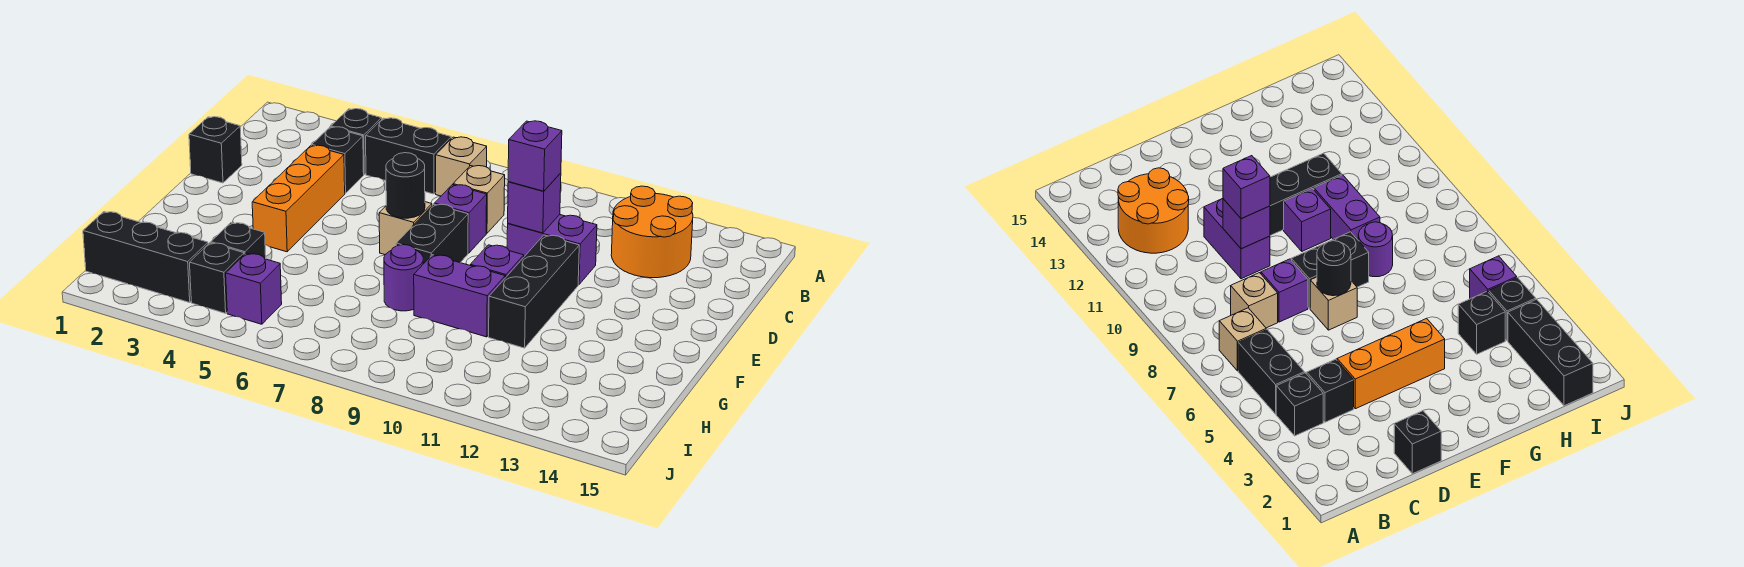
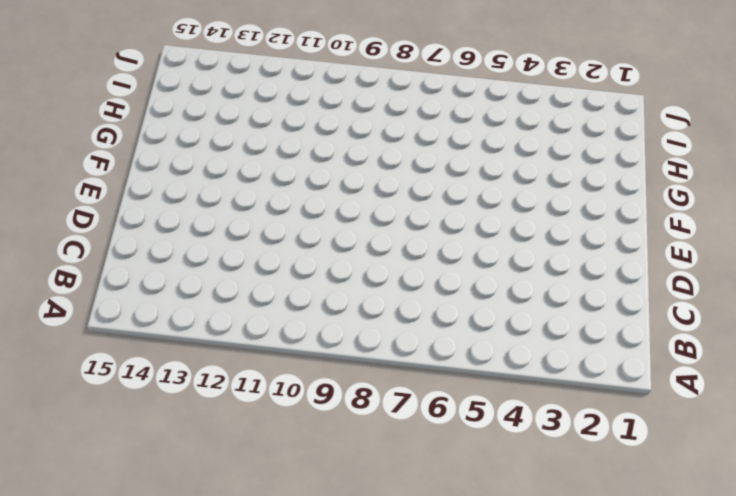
none -> black 1x1 brick [331,109,382,174]
none -> black 1x2 brick [366,118,451,194]
none -> tan 1x1 brick [436,137,487,196]

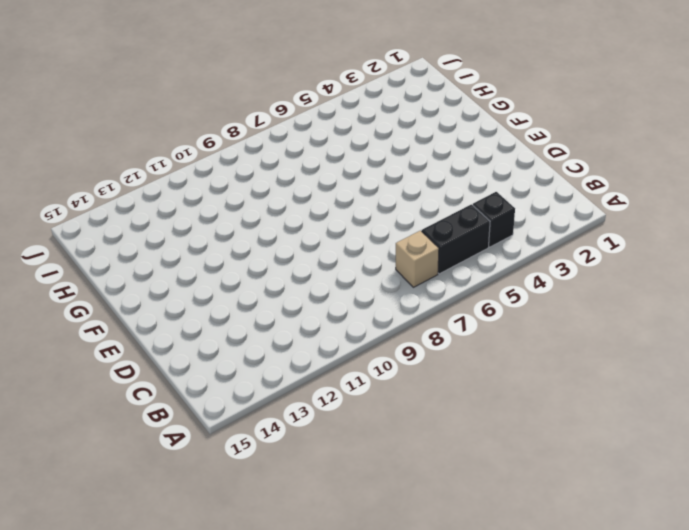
none -> orange 2x2 round brick [611,186,693,278]
none -> black 1x1 brick [312,127,364,193]
none -> tan 1x1 brick [453,166,505,233]

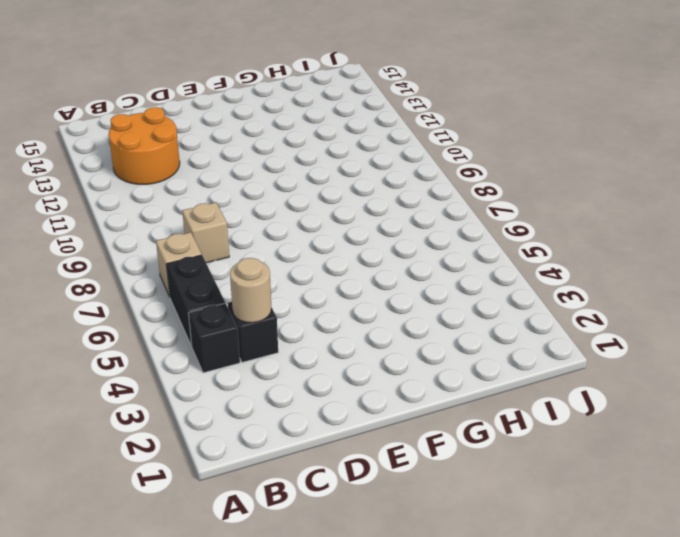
tan 1x1 round brick [230,258,271,323] -> none
none -> black 1x1 brick [189,117,242,183]
none -> orange 1x3 brick [252,145,345,252]
none -> purple 1x1 brick [434,185,487,253]

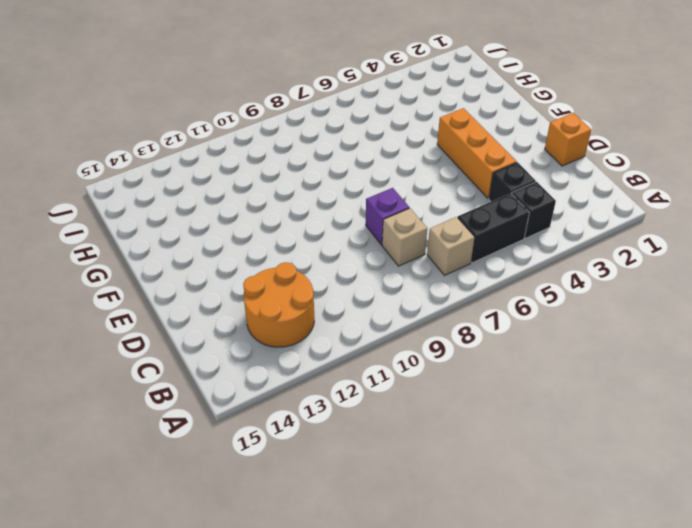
orange 1x1 brick [545,113,591,166] -> black 1x1 brick [189,117,242,183]
none -> purple 1x2 brick [507,215,597,285]
none -> tan 1x1 brick [379,202,432,255]
none -> black 1x2 brick [396,204,468,264]

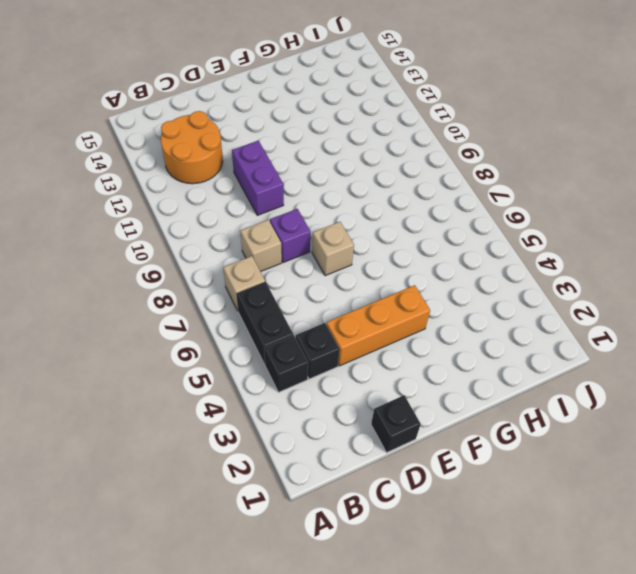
none -> black 1x2 brick [396,204,468,264]
none -> black 1x3 brick [489,235,579,348]
none -> purple 1x1 brick [470,245,524,278]

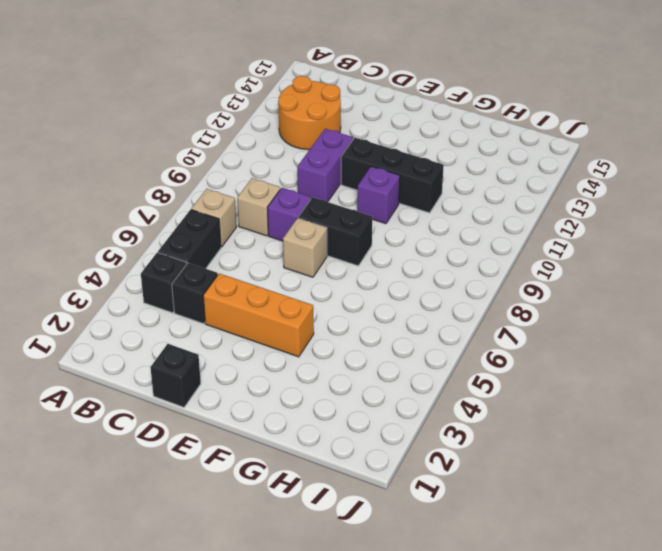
none -> purple 1x1 round brick [384,245,423,311]
none -> purple 1x2 brick [414,255,505,337]
none -> black 1x1 brick [211,223,266,259]

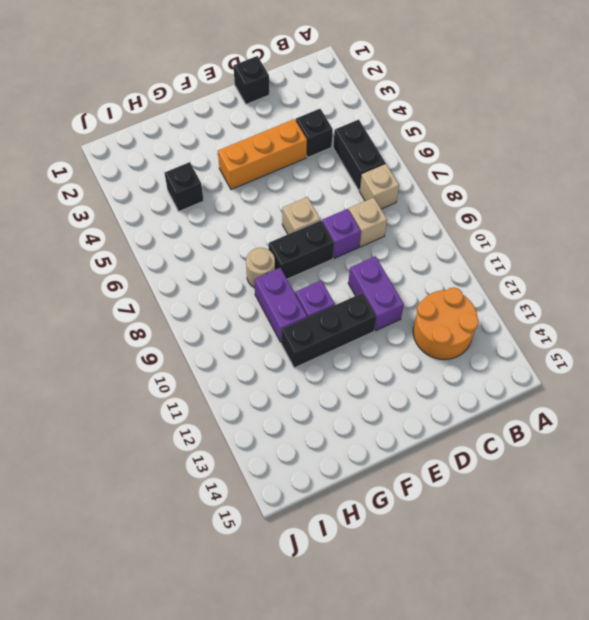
tan 1x1 round brick [246,248,275,288] -> purple 1x1 round brick [384,245,423,311]
none -> black 1x1 brick [331,109,382,174]
none -> black 1x3 brick [83,212,208,302]
none -> black 1x1 brick [190,243,244,313]

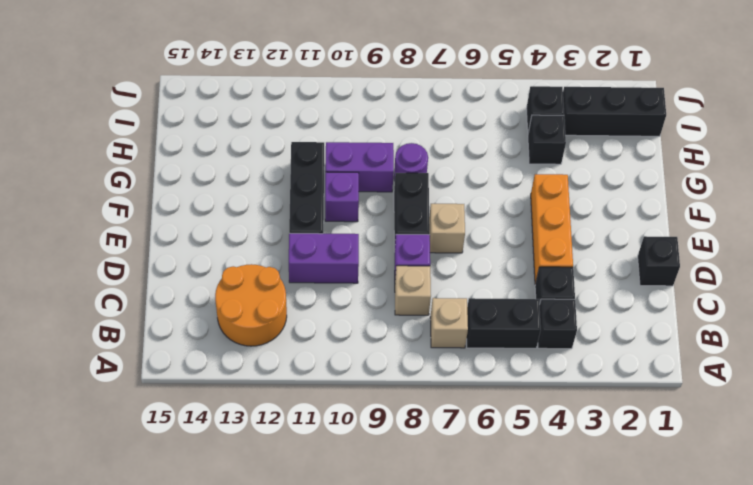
none -> purple 1x1 brick [226,253,282,324]
none -> purple 1x1 brick [508,173,561,233]
none -> black 1x1 round brick [386,153,425,218]

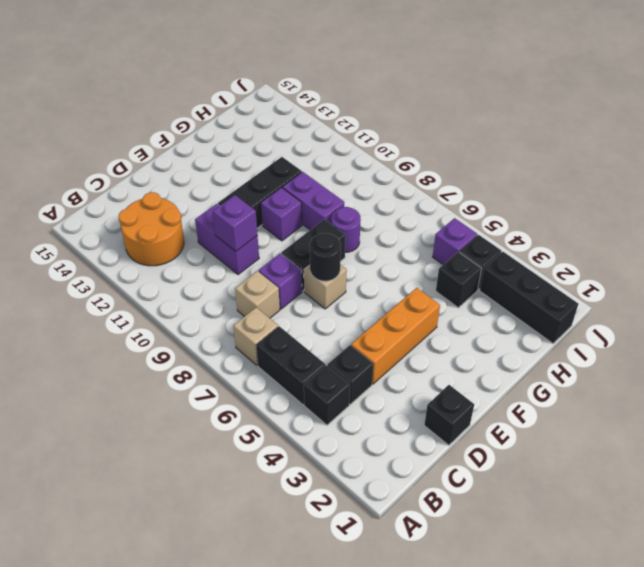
none -> purple 1x1 brick [508,121,562,191]

